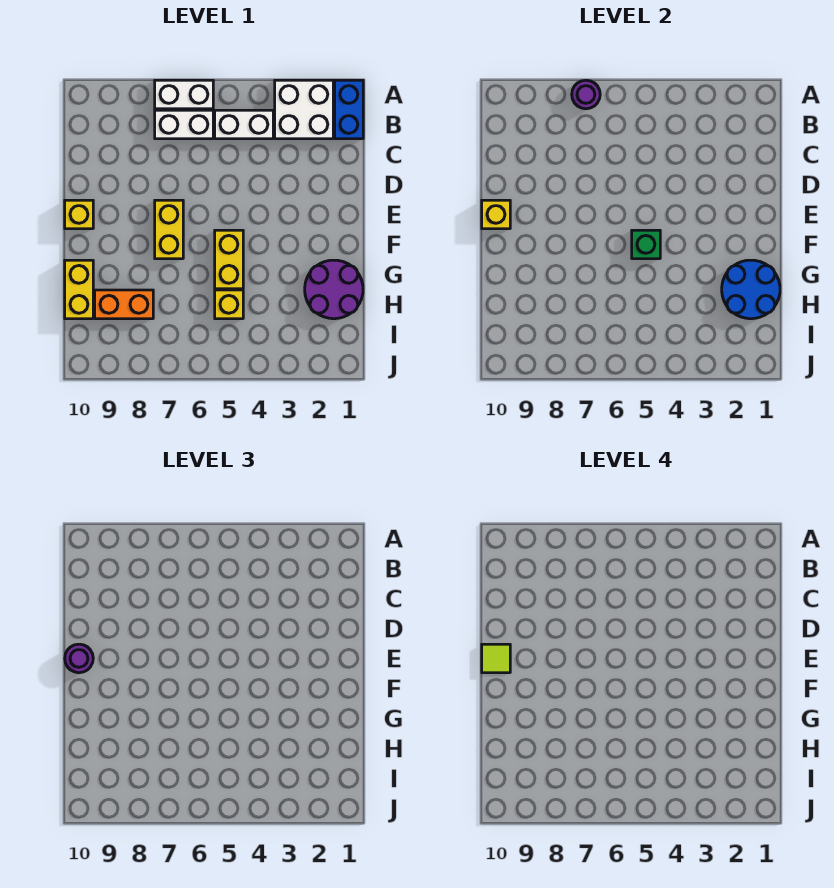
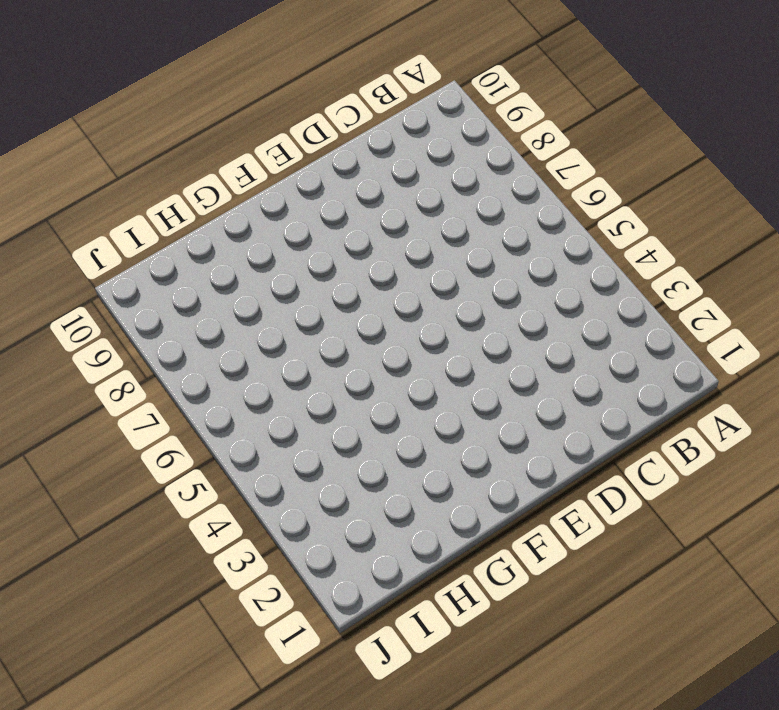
none -> blue 1x2 brick [335,80,363,139]
none -> white 2x2 brick [275,80,333,139]
none -> white 1x2 brick [155,80,213,109]

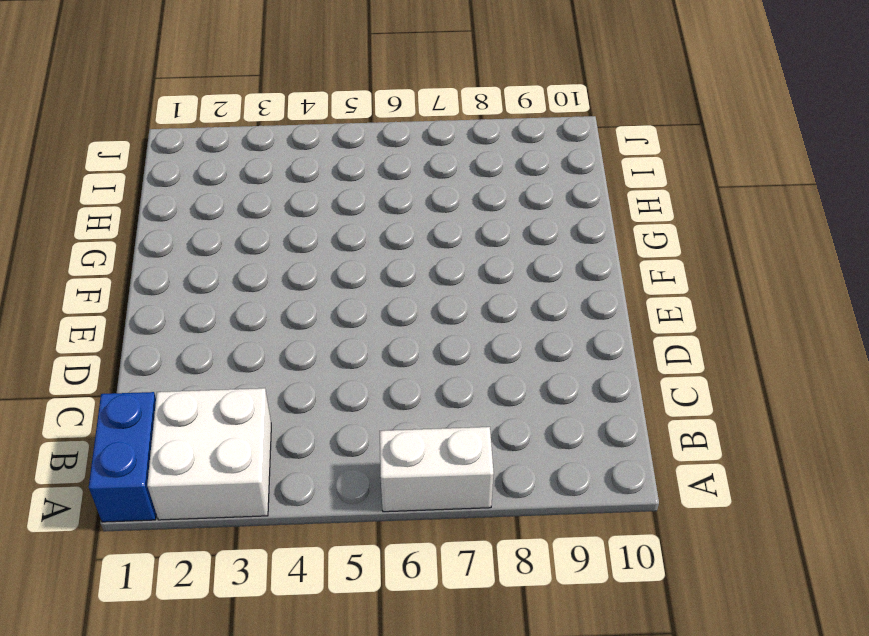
none -> white 1x2 brick [215,110,273,139]
none -> white 1x2 brick [155,110,213,139]
none -> yellow 1x2 brick [155,200,183,259]

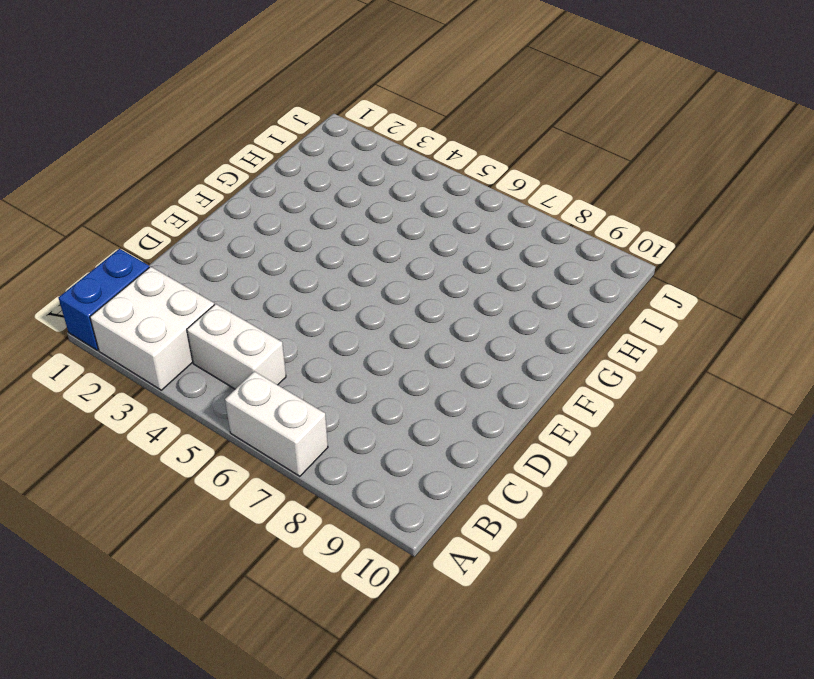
none -> white 1x2 brick [155,110,213,139]
none -> yellow 1x2 brick [155,200,183,259]
none -> yellow 1x1 brick [65,200,93,229]

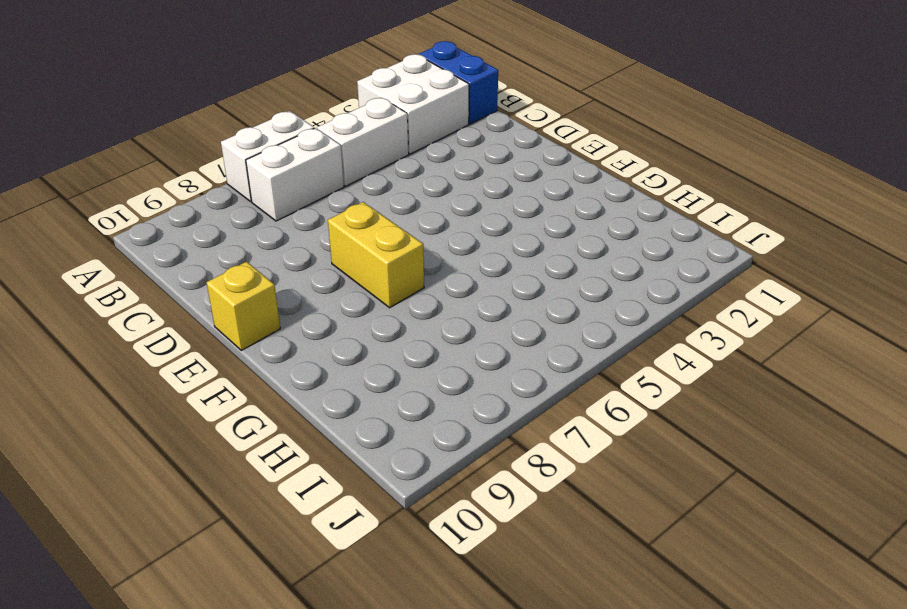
none -> yellow 1x2 brick [215,230,243,289]
none -> purple 2x2 round brick [305,260,363,319]
none -> yellow 1x2 brick [65,260,93,319]

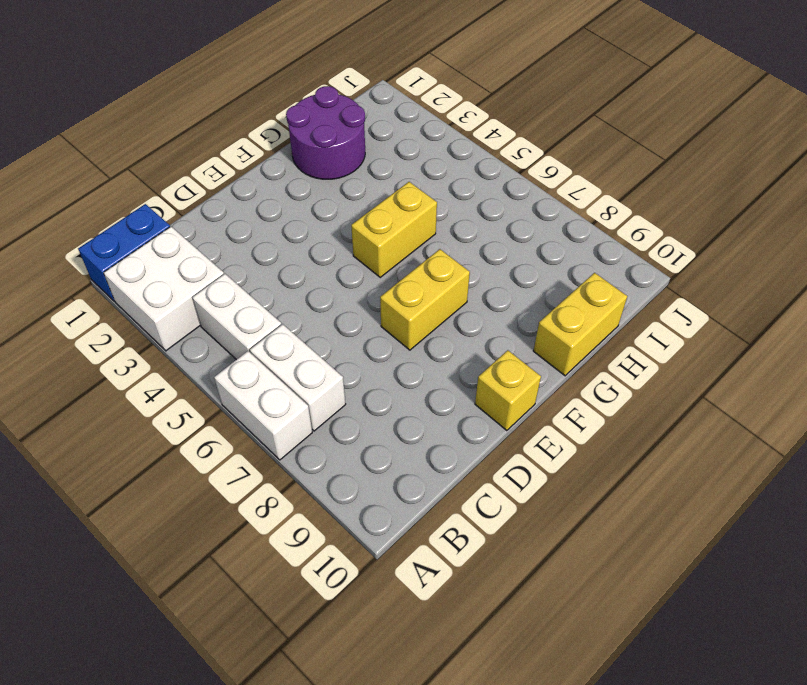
none -> yellow 1x1 brick [215,290,243,319]
none -> orange 1x2 brick [95,290,153,319]
none -> purple 1x1 round brick [572,80,600,109]

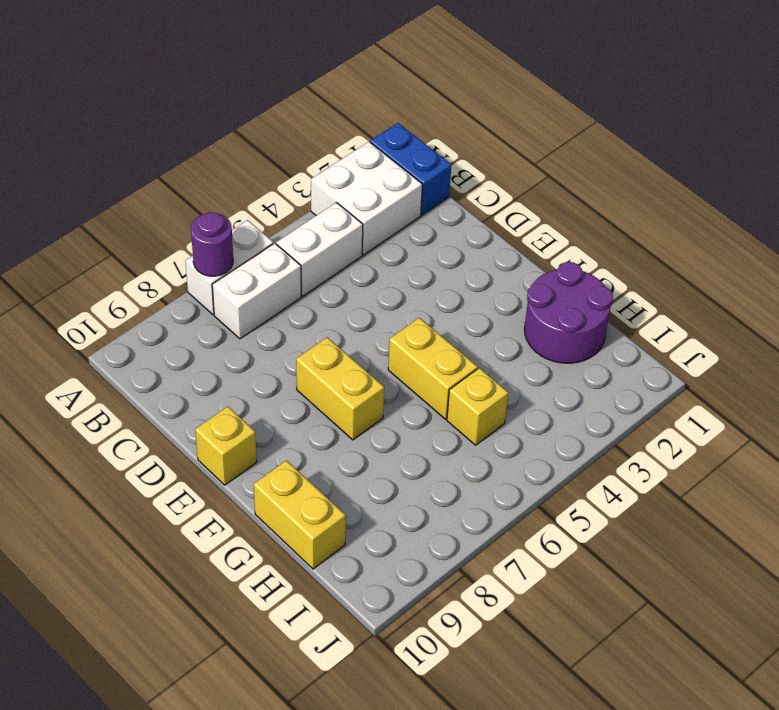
none -> orange 1x2 brick [95,290,153,319]
none -> yellow 1x1 brick [482,200,510,229]
none -> green 1x1 brick [632,230,660,259]

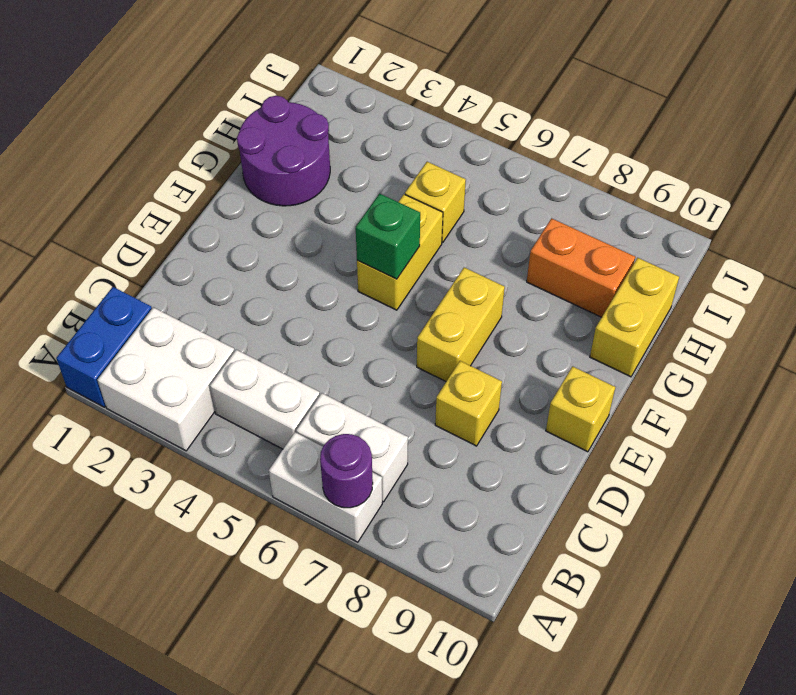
yellow 1x1 brick [435,361,502,446] -> yellow 1x1 brick moved to [482,200,510,229]
none -> blue 2x2 round brick [722,260,780,319]
none -> purple 1x1 round brick [65,644,93,673]
none -> lime 1x1 tile [482,644,510,673]

